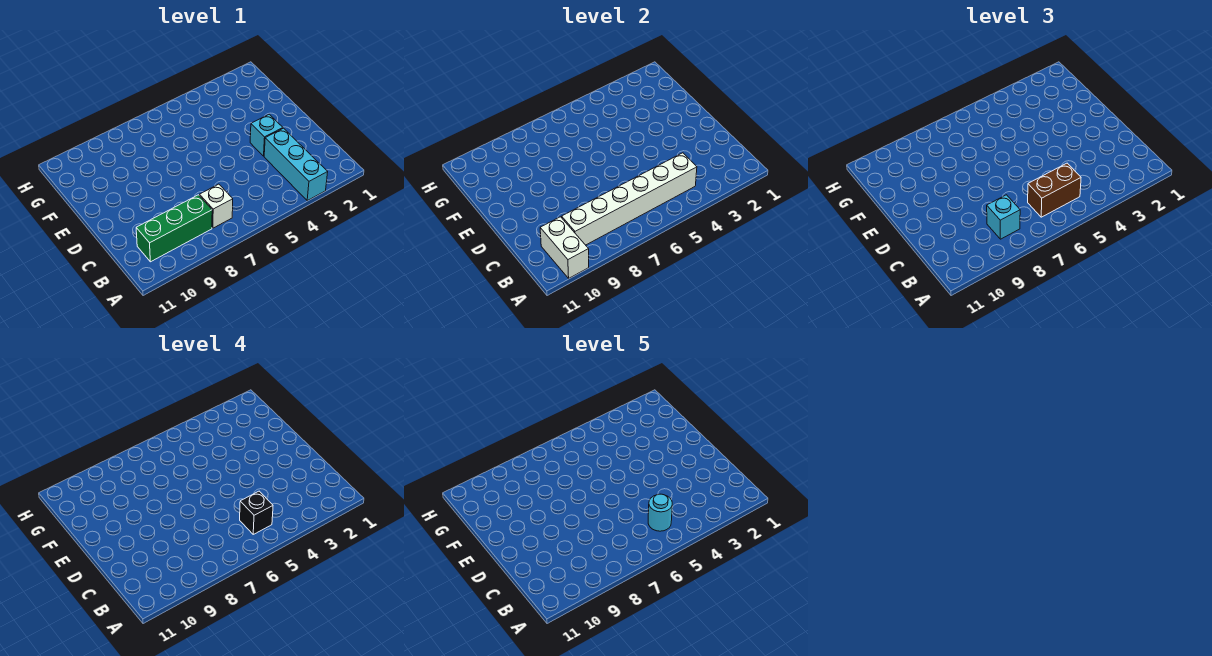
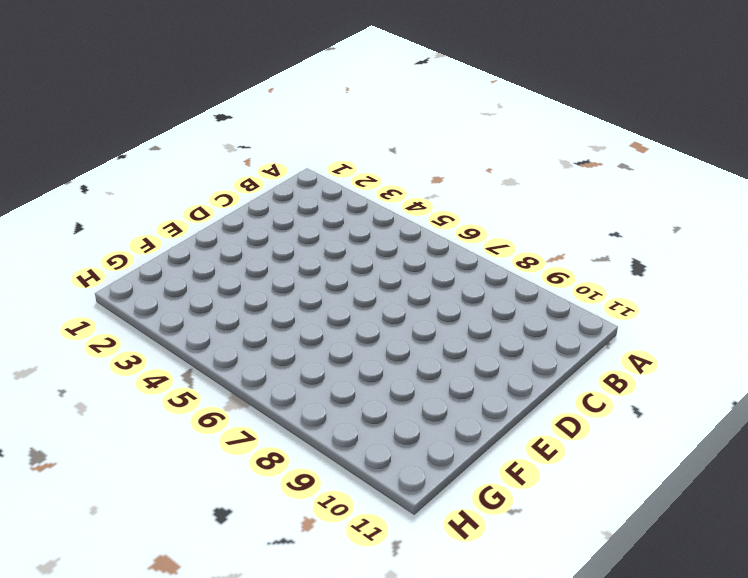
none -> cyan 1x3 brick [264,128,328,201]
none -> white 1x1 brick [199,184,233,228]

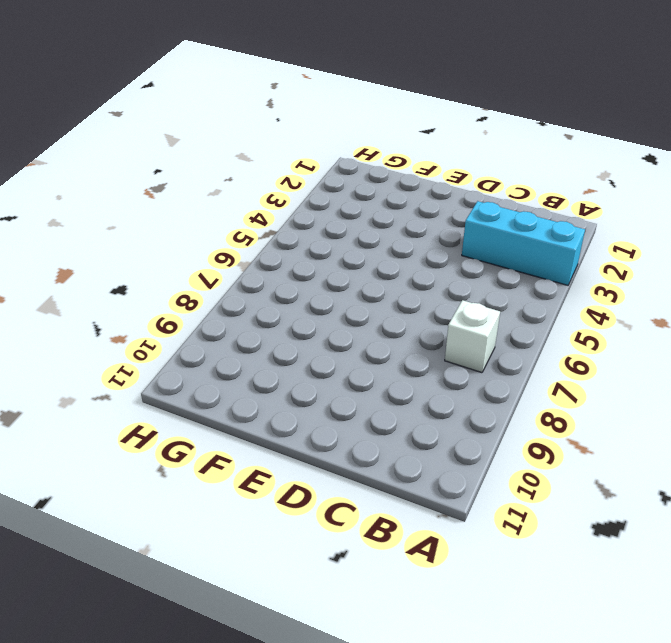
none -> green 1x3 brick [136,195,212,262]
none -> cyan 1x1 brick [250,114,283,156]

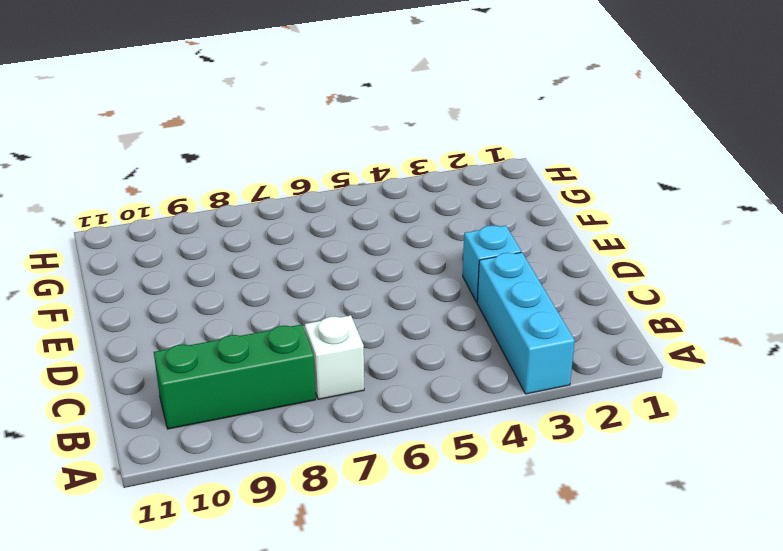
none -> white 1x2 brick [540,217,589,278]
none -> white 1x6 brick [562,153,697,245]

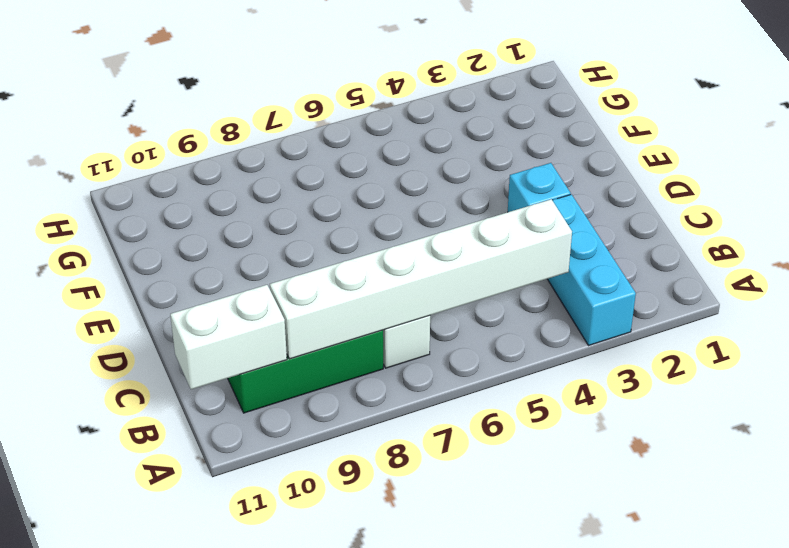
white 1x2 brick [170,285,287,389] -> white 1x2 brick turned to [540,217,589,278]
none -> brown 1x2 brick [1028,163,1081,217]
none -> cyan 1x1 brick [987,195,1020,239]

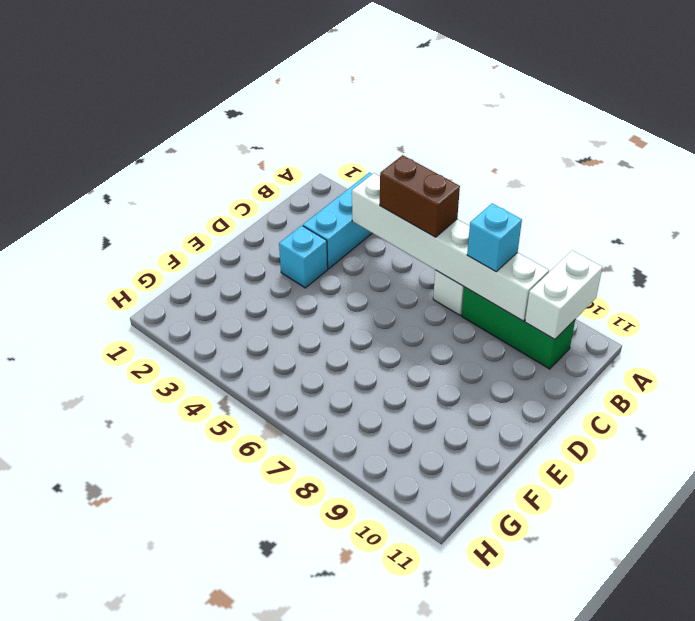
none -> black 1x1 brick [240,491,273,534]
none -> cyan 1x1 round brick [648,494,672,531]

